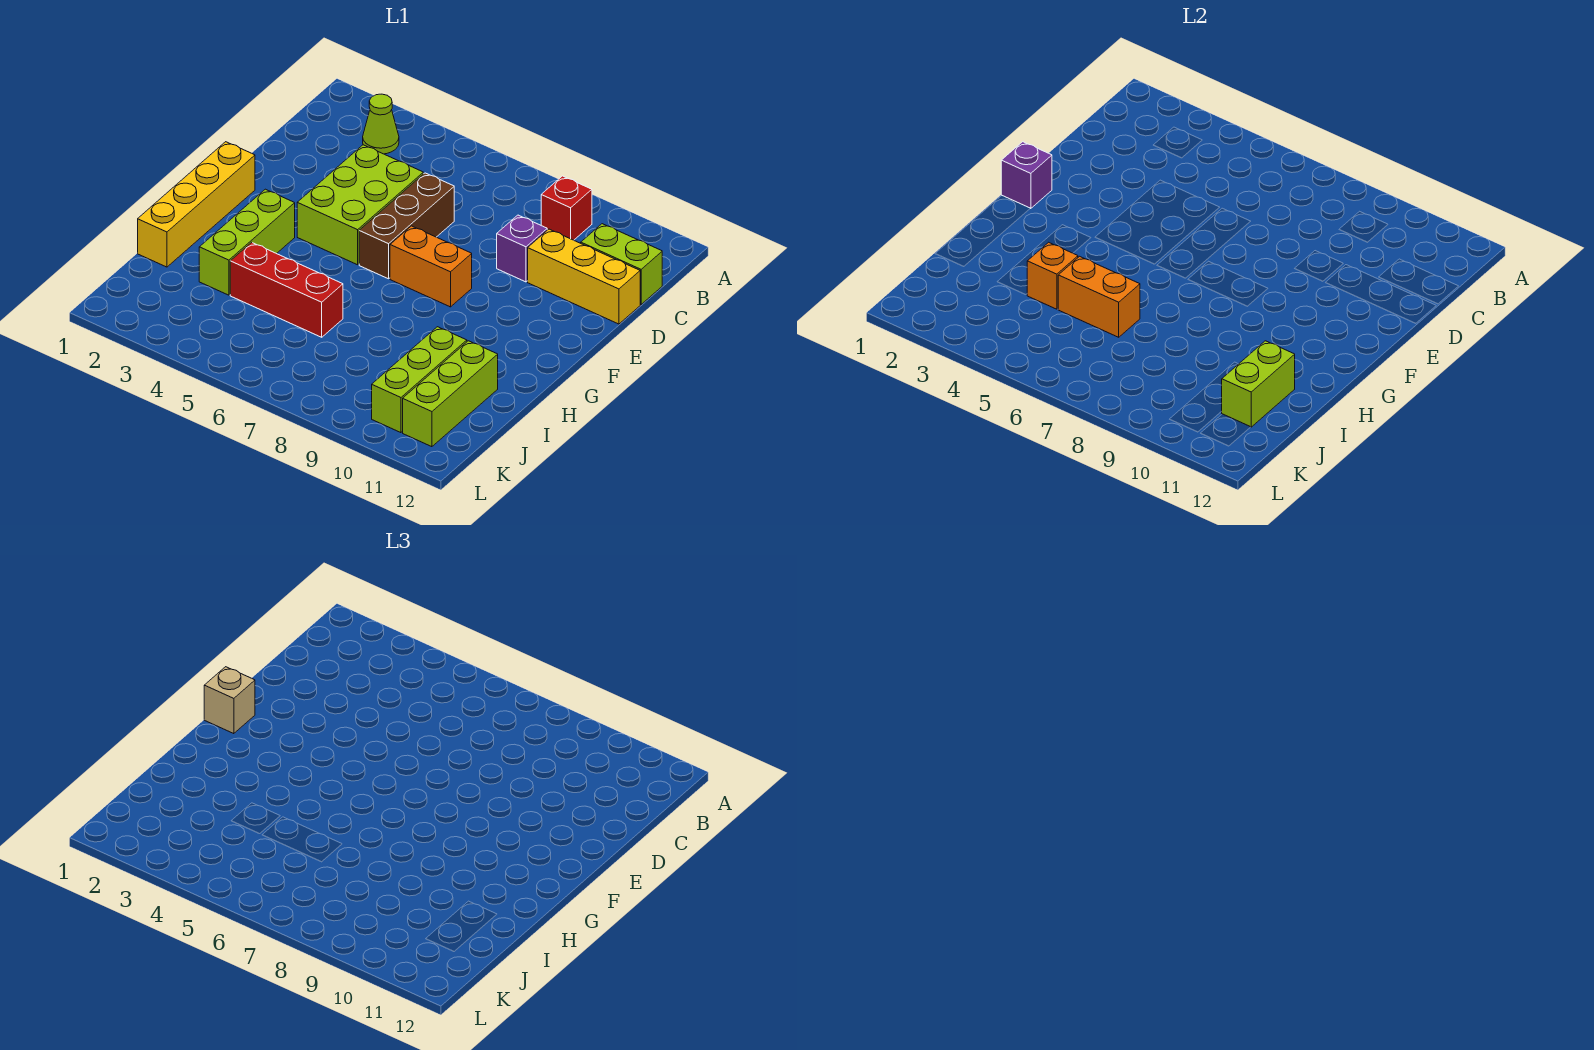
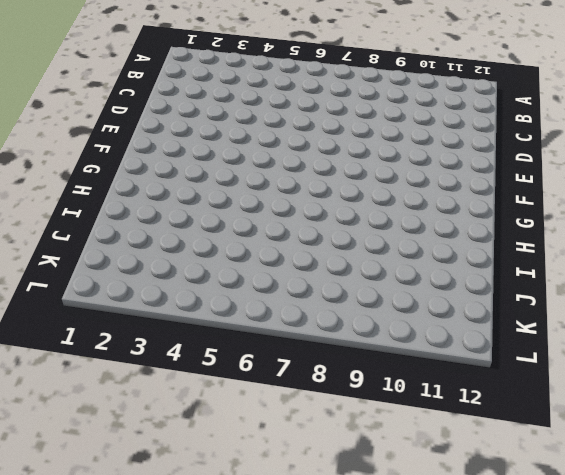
none -> lime 1x1 cone [363,94,399,154]
none -> red 1x1 brick [541,176,592,240]
none -> lime 1x2 brick [581,224,662,304]

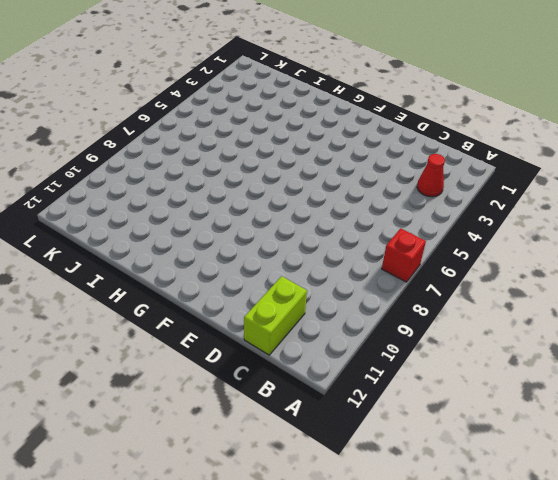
red 1x1 brick [382,228,426,282] -> red 1x1 brick moved to [541,176,592,240]
red 1x1 cone [417,154,445,197] -> lime 1x1 cone [363,94,399,154]
none -> lime 2x3 brick [297,145,423,265]
none -> brown 1x3 brick [359,173,454,279]
none -> purple 1x1 brick [497,215,547,282]

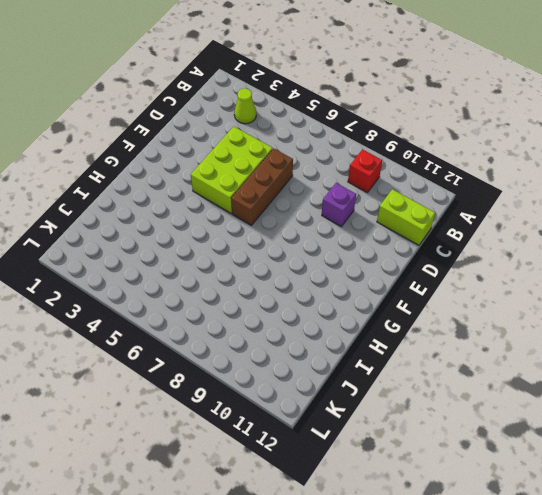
none -> yellow 1x3 brick [528,229,640,324]
none -> yellow 1x4 brick [138,142,255,267]
none -> orange 1x2 brick [390,226,472,307]

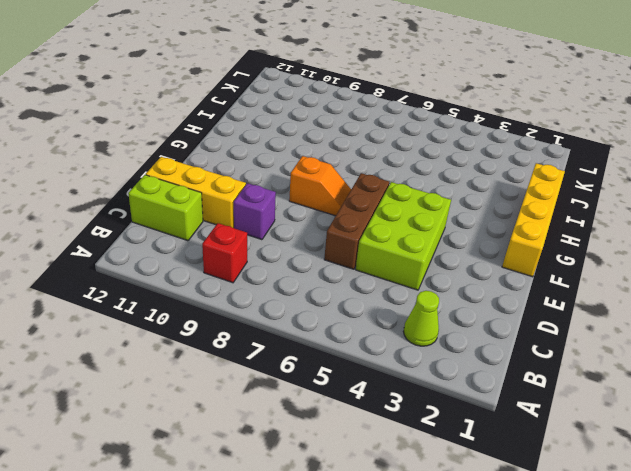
orange 1x2 slope [289,156,351,216] -> orange 1x2 brick [390,226,472,307]
none -> lime 1x3 brick [199,189,295,295]
none -> red 1x3 brick [230,242,343,337]
none -> lime 1x3 brick [372,327,467,433]

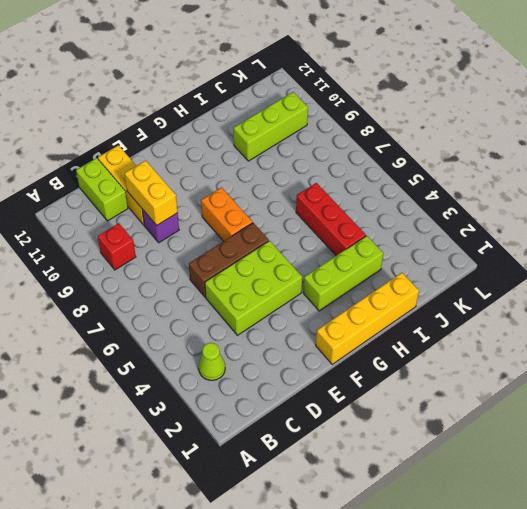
yellow 1x2 brick [124,161,178,225] -> none
none -> lime 1x3 brick [403,341,498,447]
none -> purple 1x1 brick [1001,142,1052,209]
none -> orange 1x1 brick [1027,242,1078,309]

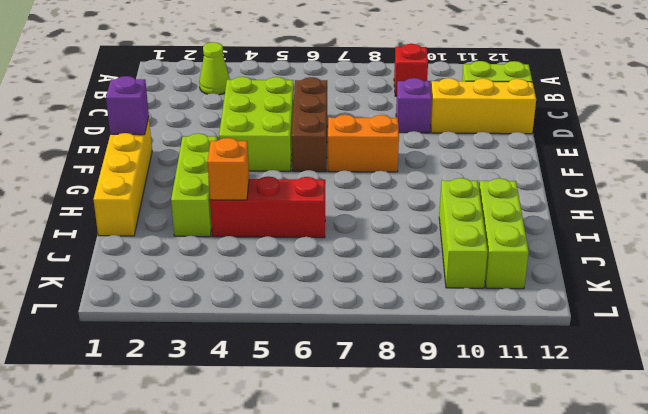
none -> orange 1x2 brick [1058,256,1140,337]
none -> lime 1x2 brick [1221,341,1295,427]
none -> tan 1x1 brick [204,667,255,734]

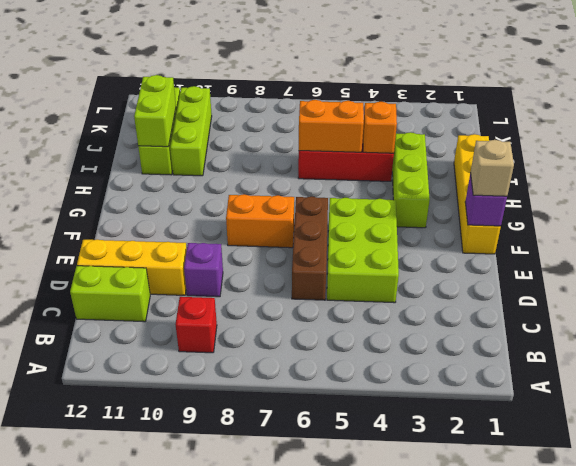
none -> lime 1x1 cone [363,94,399,154]

